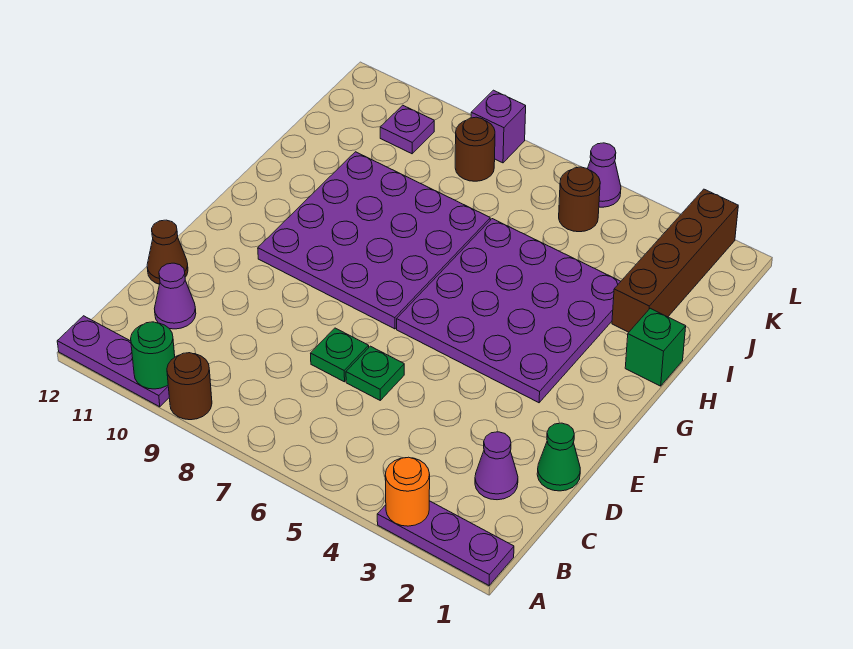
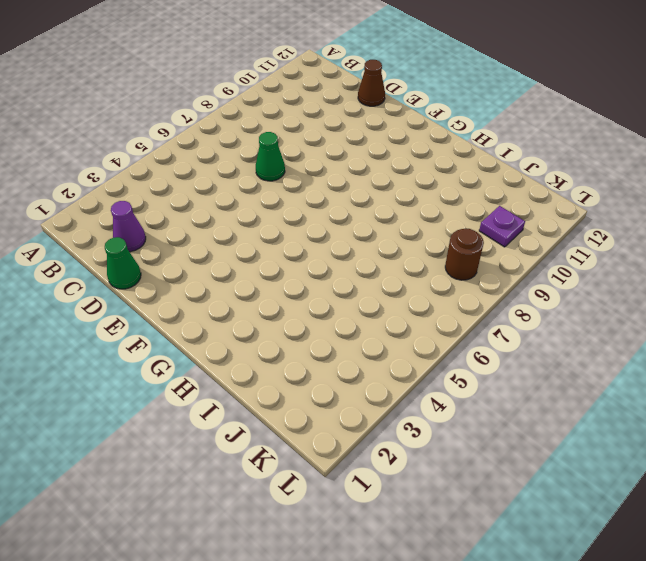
green 1x1 cone [256,132,285,181] -> green 1x1 plate [311,328,369,382]
none -> purple 1x3 plate [377,501,514,585]
none -> brown 1x1 round brick [167,353,212,420]
none -> purple 1x3 plate [57,316,169,407]

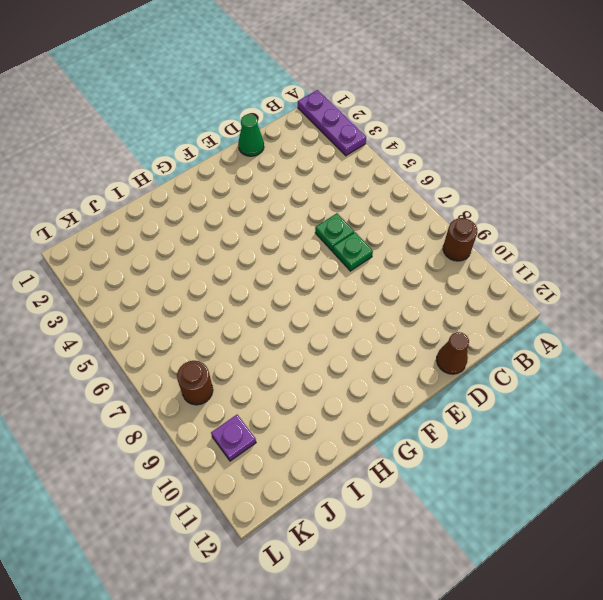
none -> purple 1x3 plate [57,316,169,407]
none -> purple 1x1 cone [475,432,518,500]
none -> purple 1x1 cone [154,263,196,329]

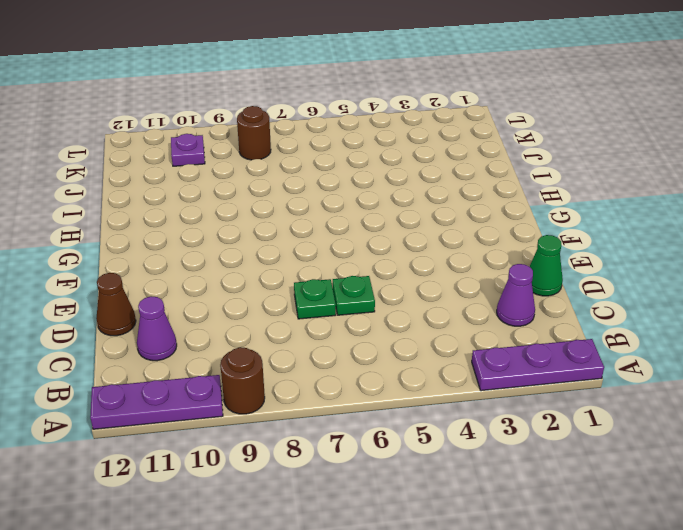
none -> purple 4x4 plate [397,219,621,403]
none -> purple 4x4 plate [258,152,490,329]
none -> green 1x1 brick [625,308,686,386]

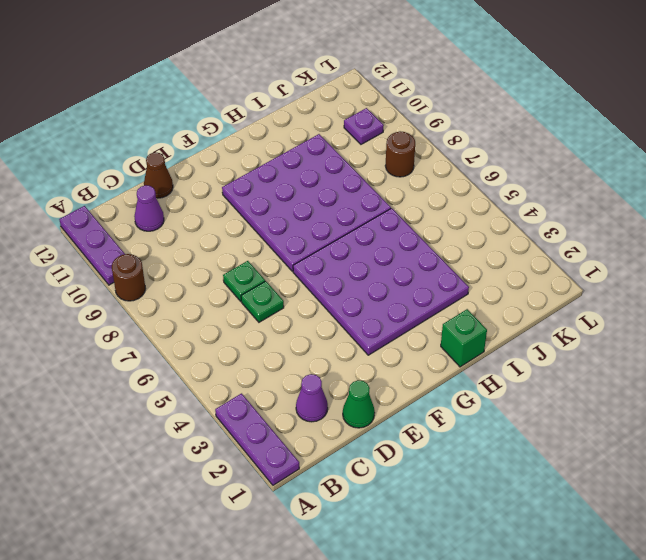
none -> brown 1x4 brick [612,189,738,332]
none -> brown 1x1 round brick [559,167,600,232]
none -> purple 1x1 cone [587,143,621,207]

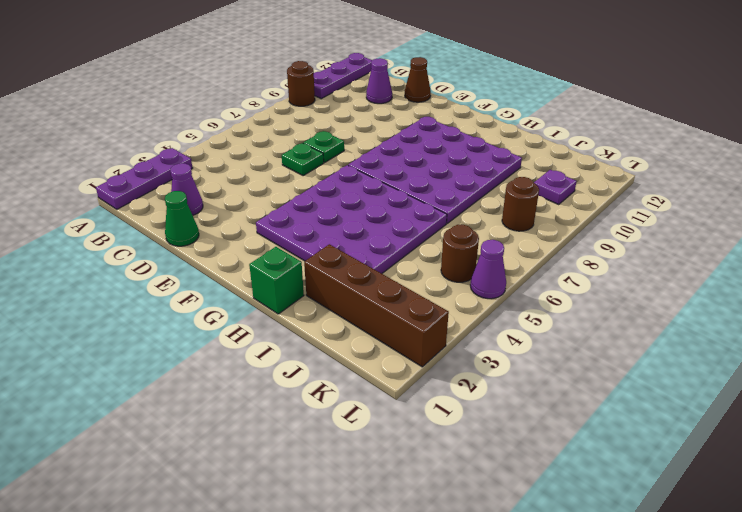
none -> purple 1x1 brick [471,90,526,163]
none -> orange 1x1 round brick [385,457,430,526]
none -> green 1x1 round brick [131,322,175,389]

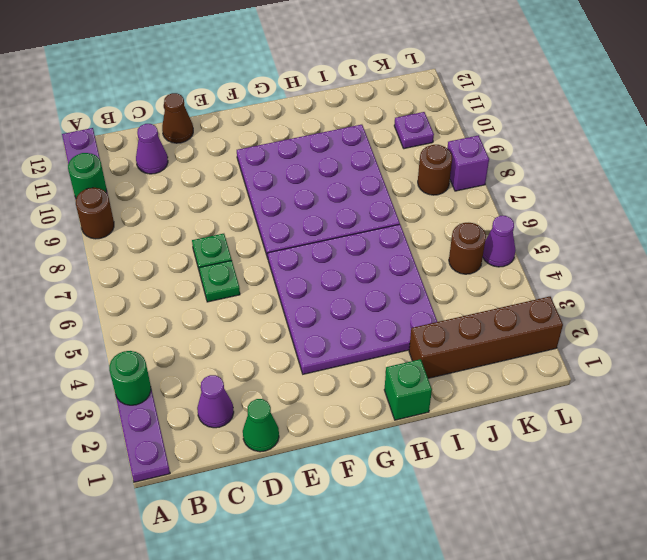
green 1x1 round brick [109,351,151,405] -> orange 1x1 round brick [385,457,430,526]

